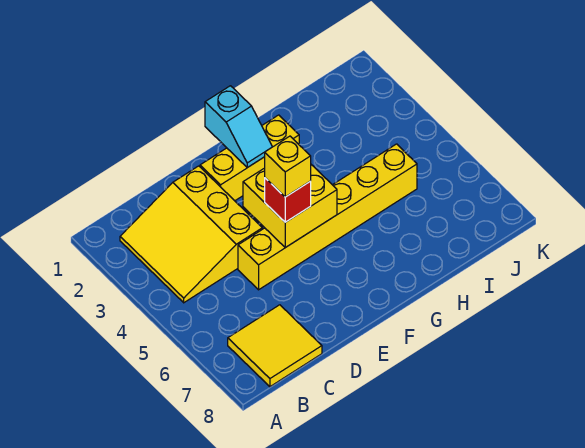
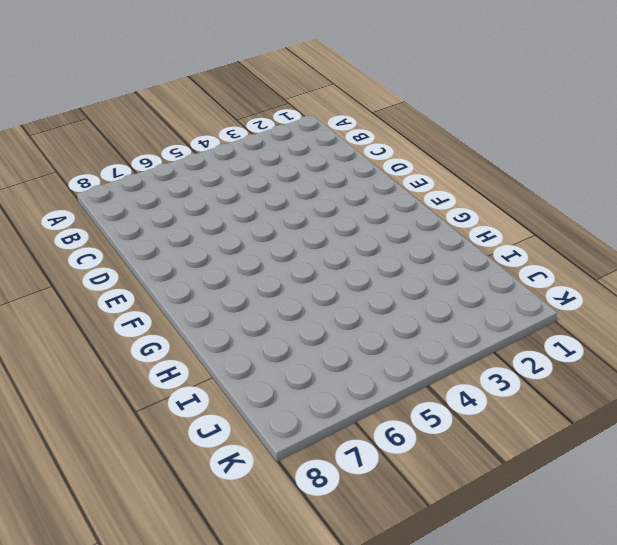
none -> yellow 3x3 slope [120,166,262,303]
none -> yellow 2x2 tile [228,305,322,387]

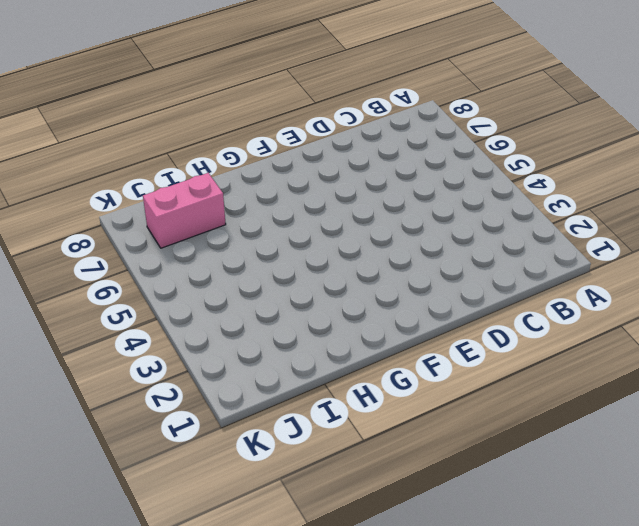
pink 1x2 brick [143,173,226,248] -> none
none -> yellow 3x3 slope [120,166,262,303]
none -> yellow 2x2 tile [228,305,322,387]

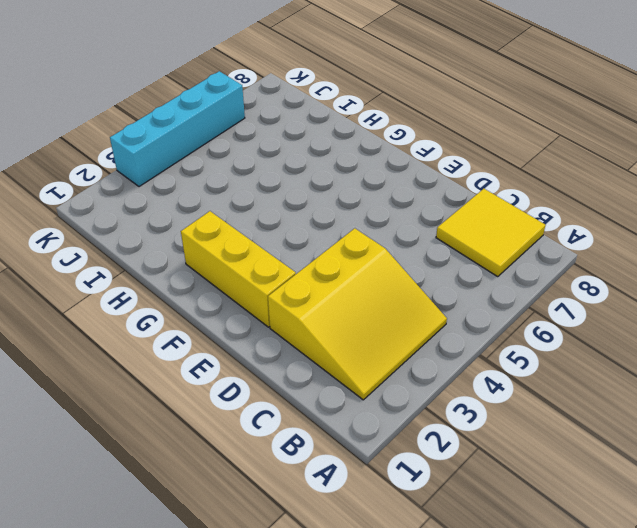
cyan 1x4 brick [110,71,245,187] -> none
none -> yellow 1x6 brick [238,144,417,290]
none -> yellow 2x2 brick [243,165,337,248]

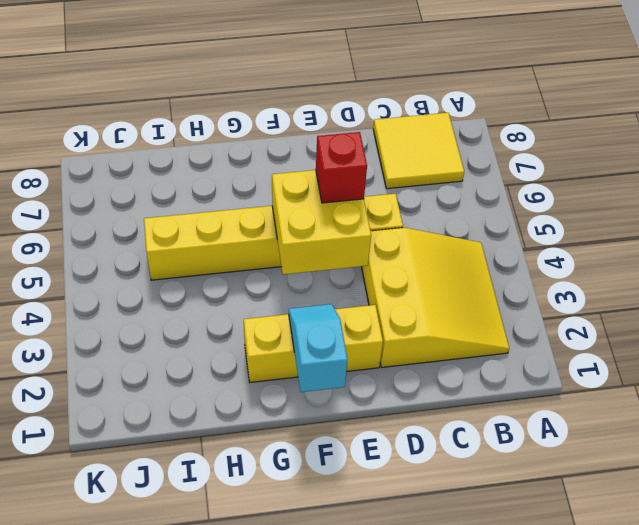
none -> yellow 1x1 brick [265,136,311,197]

